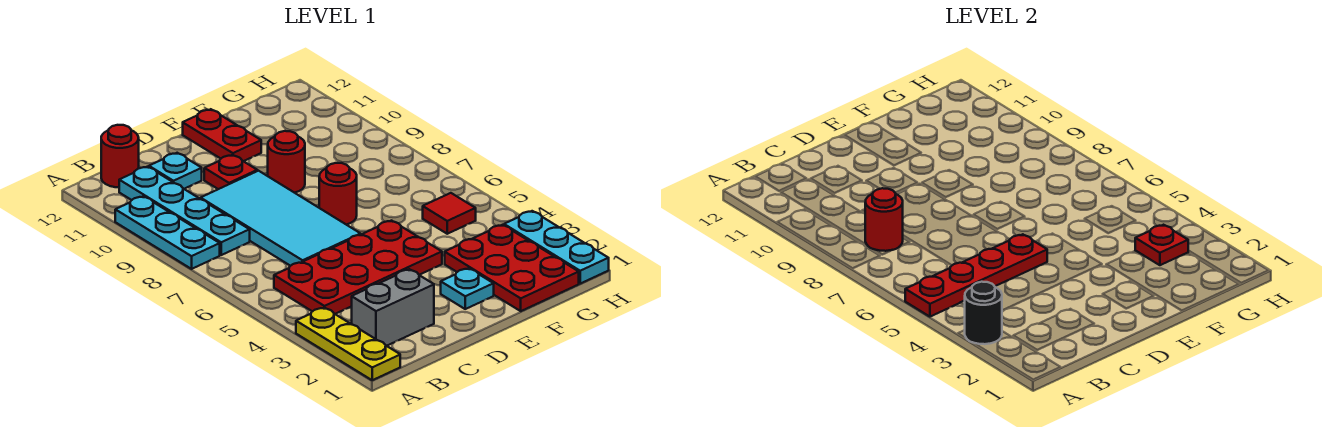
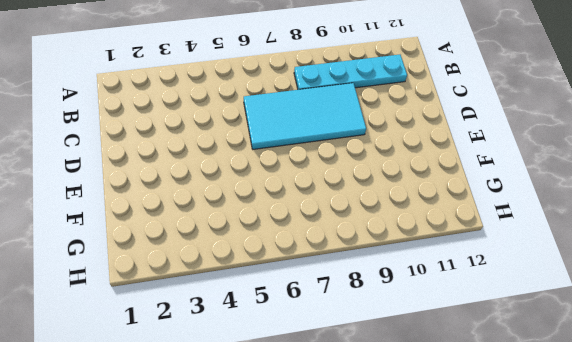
none -> yellow 1x3 plate [296,308,400,380]
none -> cyan 1x3 plate [115,196,220,269]
none -> grey 1x2 brick [352,269,434,346]

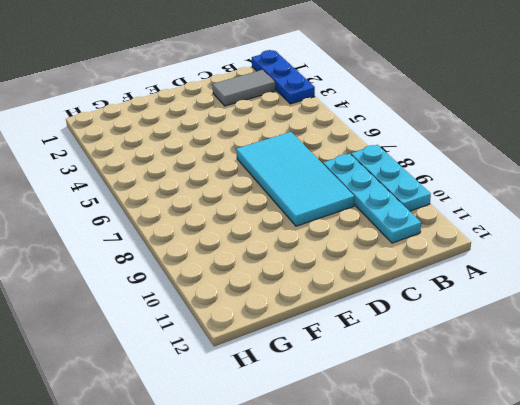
blue 1x3 plate [252,50,315,104] -> yellow 1x3 plate [296,308,400,380]
grey 1x2 tile [212,70,276,106] -> grey 1x2 brick [352,269,434,346]
none -> red 2x4 plate [274,221,442,314]
none -> red 1x1 round brick [101,125,139,187]
none -> cyan 1x1 plate [149,153,202,189]

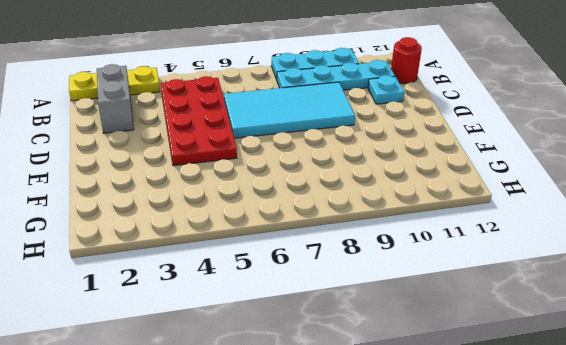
none -> red 1x1 plate [204,155,257,189]
none -> cyan 1x1 plate [441,268,494,309]
none -> red 1x1 round brick [319,163,357,225]

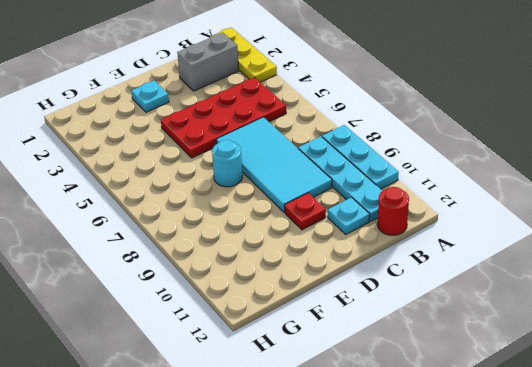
cyan 1x1 round brick [212,140,242,187] -> red 1x1 round brick [319,163,357,225]
none -> red 1x1 round brick [268,131,305,193]
none -> red 1x2 plate [183,109,261,161]
none -> red 2x3 plate [445,225,579,311]

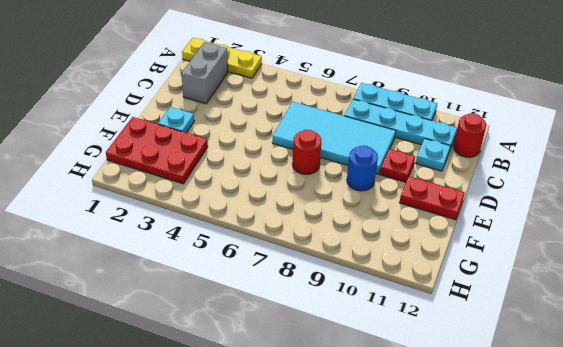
blue 1x1 round brick [347,146,378,191] -> red 1x1 round brick [268,131,305,193]
none -> red 2x4 plate [274,221,442,314]
none -> red 1x1 tile [423,193,476,234]
none -> cyan 1x3 plate [504,211,609,284]

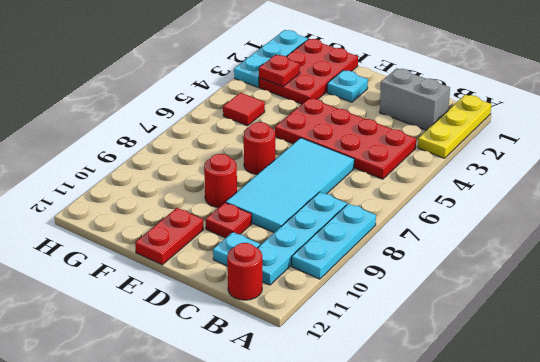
none -> black 1x1 round brick [964,282,1002,344]
none -> red 1x4 plate [905,234,1047,317]
none -> red 1x1 round brick [865,188,903,251]

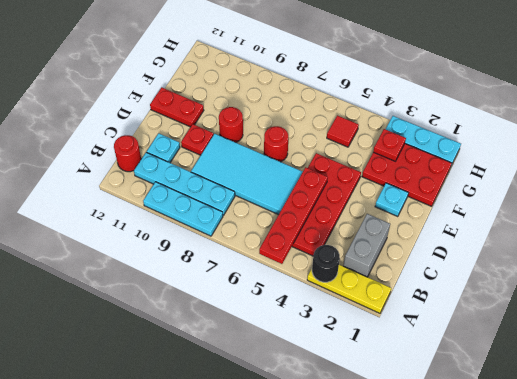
none -> red 1x1 round brick [865,188,903,251]

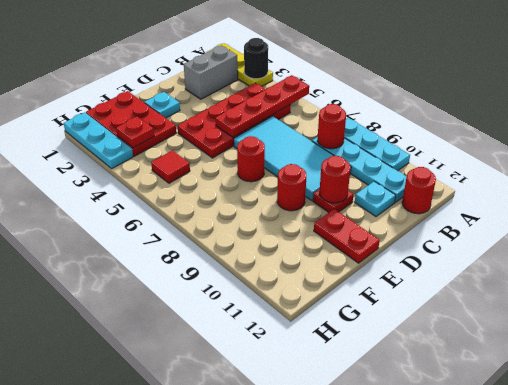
red 1x1 round brick [319,156,350,203] -> none

